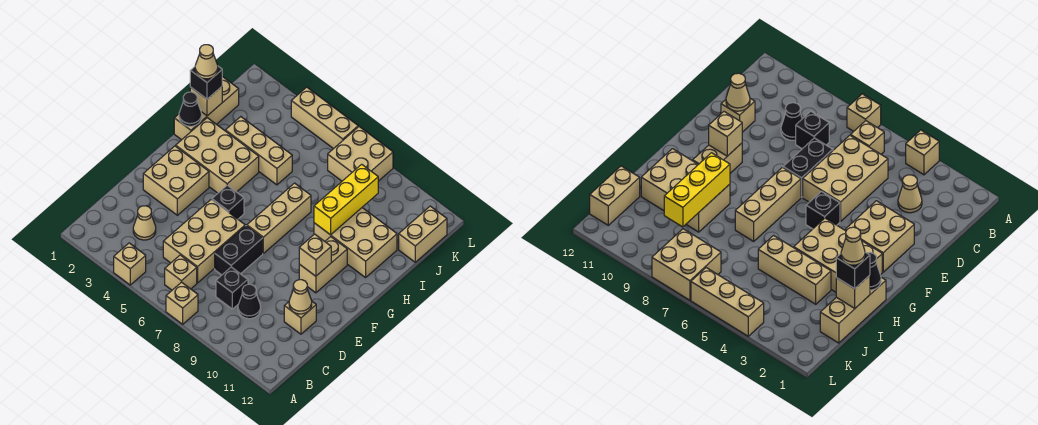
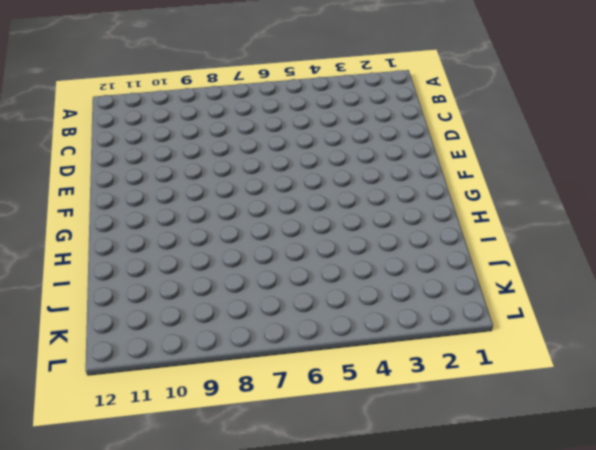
none -> tan 1x1 brick [114,243,146,285]
none -> tan 1x1 brick [166,282,198,324]
none -> tan 1x1 brick [165,255,197,290]

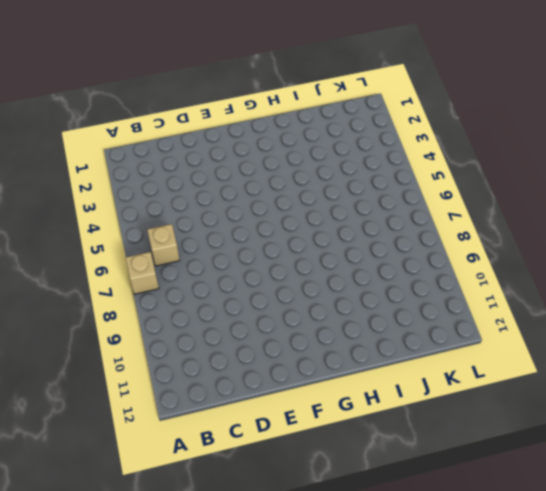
none -> tan 1x1 brick [114,243,146,285]
none -> tan 1x1 cone [133,206,156,240]
none -> tan 2x3 brick [163,200,245,283]

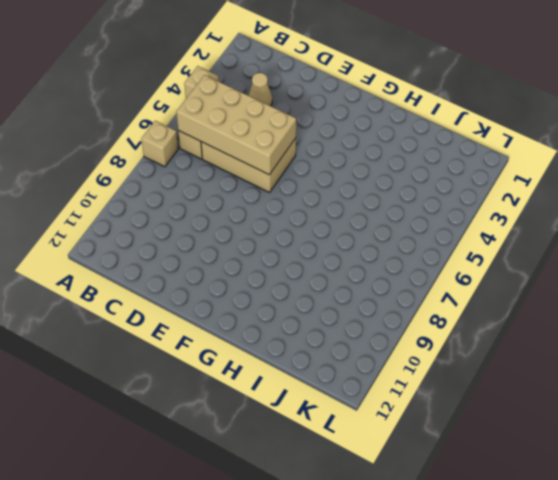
tan 2x4 brick [176,75,296,175] -> none
none -> black 1x1 brick [216,267,248,309]
none -> black 1x1 cone [238,284,261,319]
none -> black 1x2 brick [215,226,263,275]

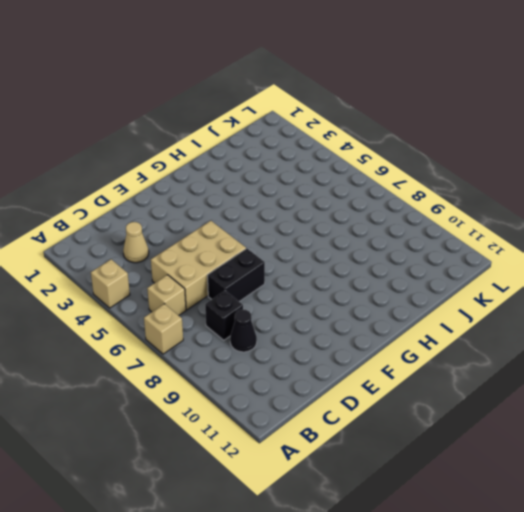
none -> tan 1x1 brick [284,302,316,334]
none -> tan 2x2 brick [143,146,209,215]
none -> black 1x1 brick [212,185,244,219]

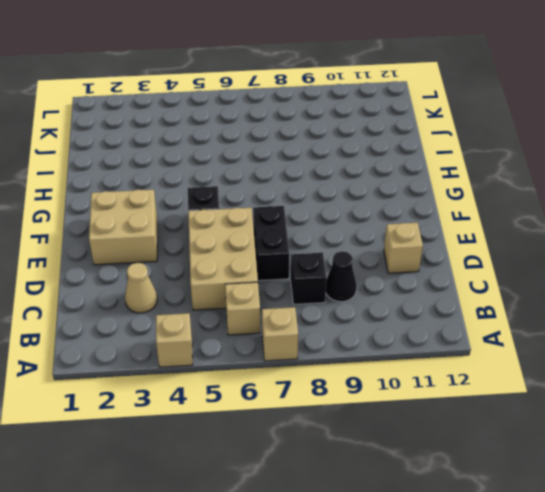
none -> tan 1x3 brick [247,183,311,253]
none -> tan 1x2 brick [299,237,347,293]
none -> tan 2x3 brick [176,118,259,193]

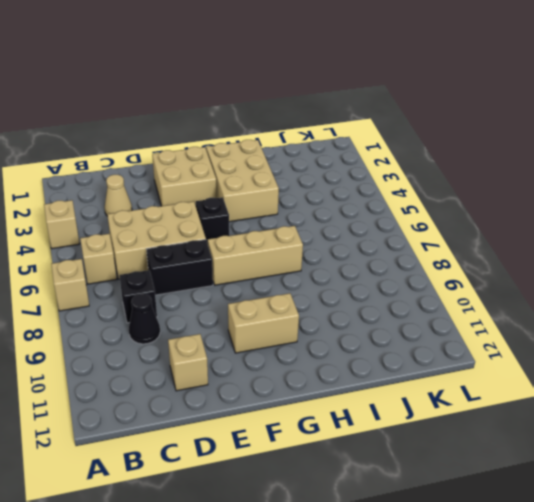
none -> tan 1x3 brick [174,76,239,140]
none -> tan 2x3 brick [314,208,397,278]
none -> tan 1x3 brick [225,117,292,185]

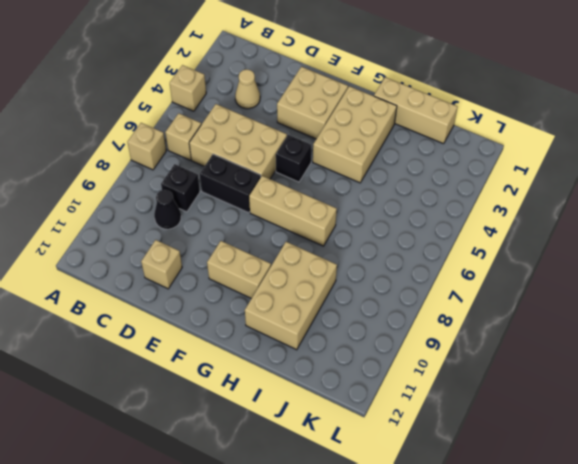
none -> tan 1x3 brick [225,117,292,185]
none -> tan 1x2 brick [399,206,447,262]
none -> tan 2x2 brick [328,127,393,181]

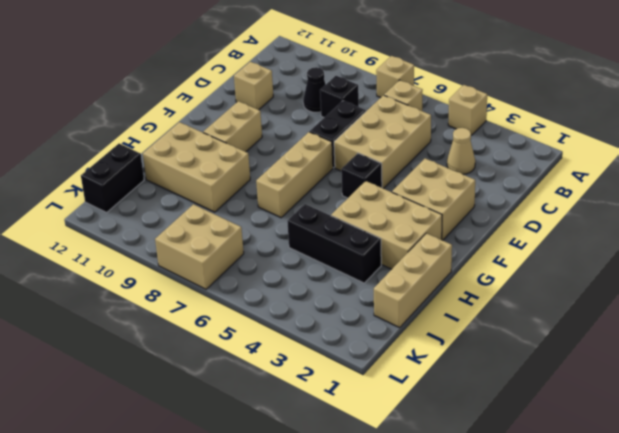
black 1x3 brick [287,204,381,283] -> tan 1x3 brick [225,117,292,185]
black 1x2 brick [81,144,144,212] -> tan 1x2 brick [399,206,447,262]
none -> tan 1x3 brick [291,87,358,149]
none -> tan 1x1 cone [289,280,312,314]
none -> tan 1x1 brick [299,234,331,276]

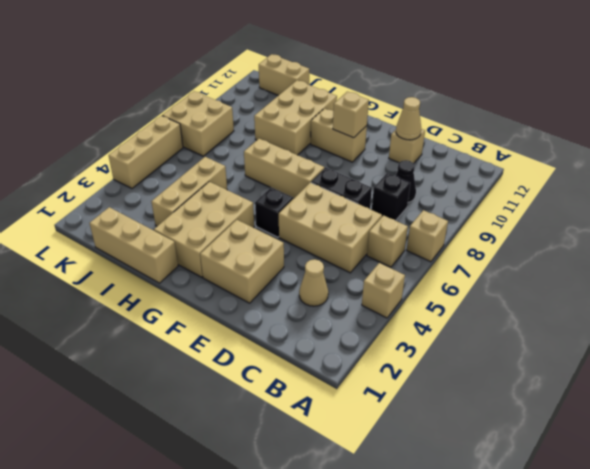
none -> black 1x1 cone [179,92,202,126]
none -> yellow 1x3 brick [314,164,378,235]
none -> tan 1x1 brick [190,87,222,116]

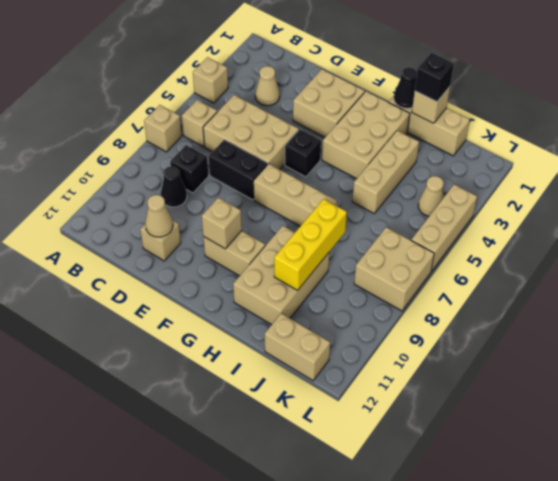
yellow 1x3 brick [274,199,347,290] -> yellow 1x3 brick turned to [314,164,378,235]
tan 1x1 cone [418,176,444,216] -> tan 1x1 cone moved to [195,45,218,79]

